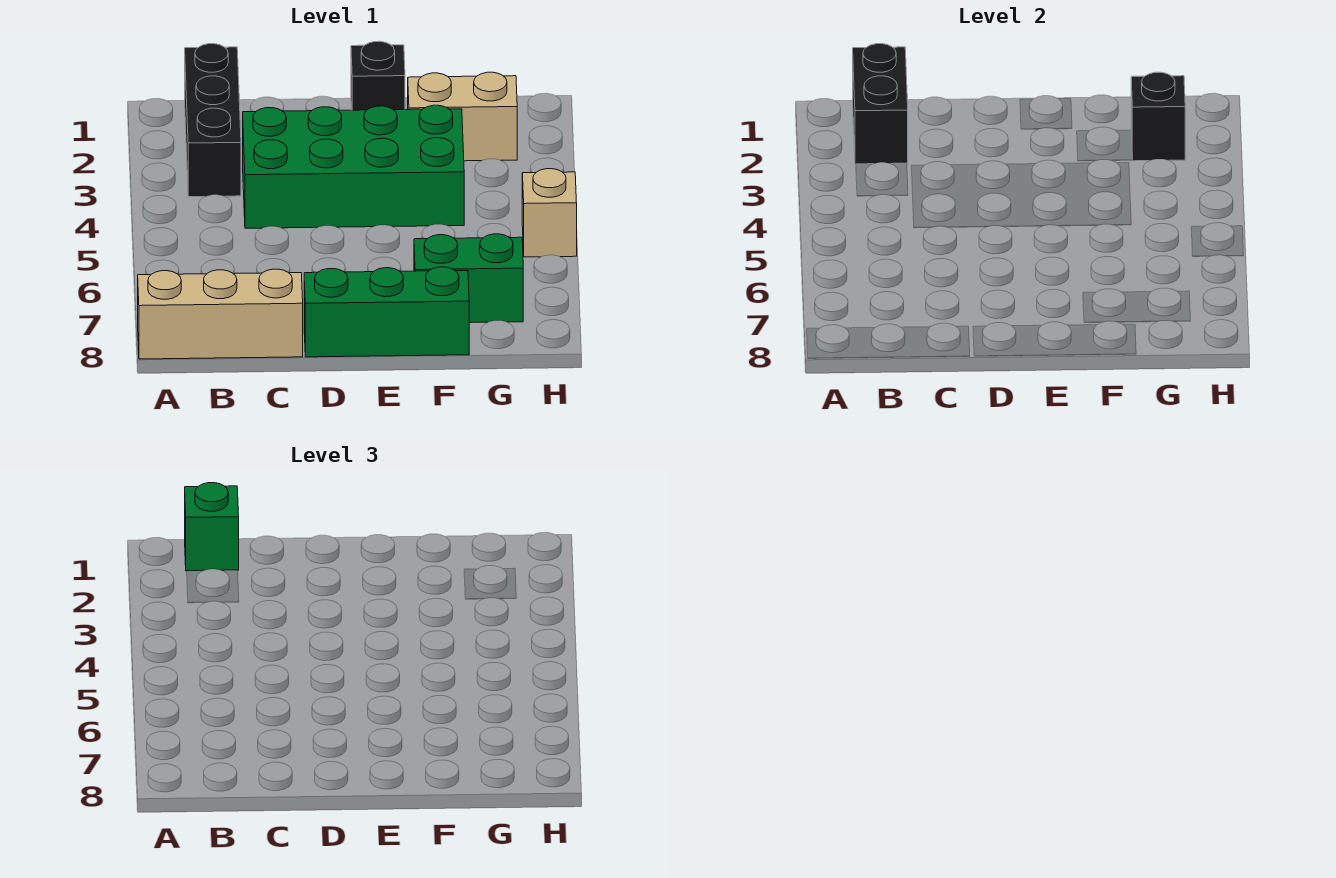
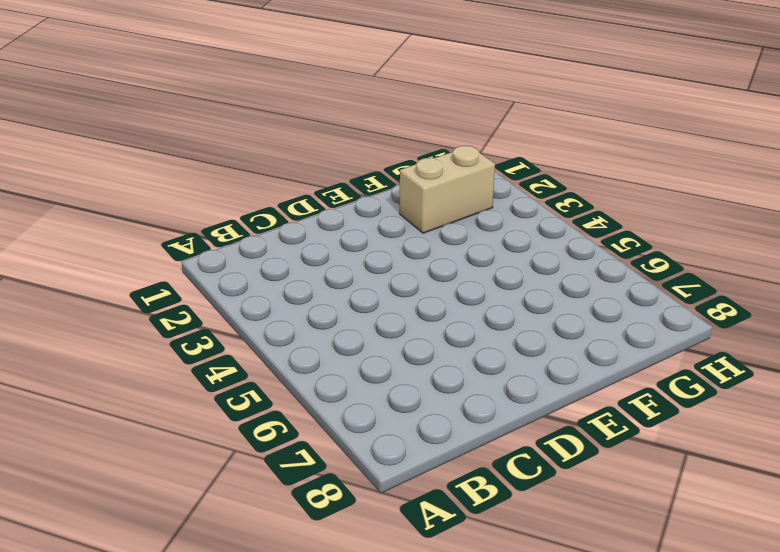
none -> tan 1x3 brick [138,269,303,359]
none -> black 1x3 brick [185,44,241,197]

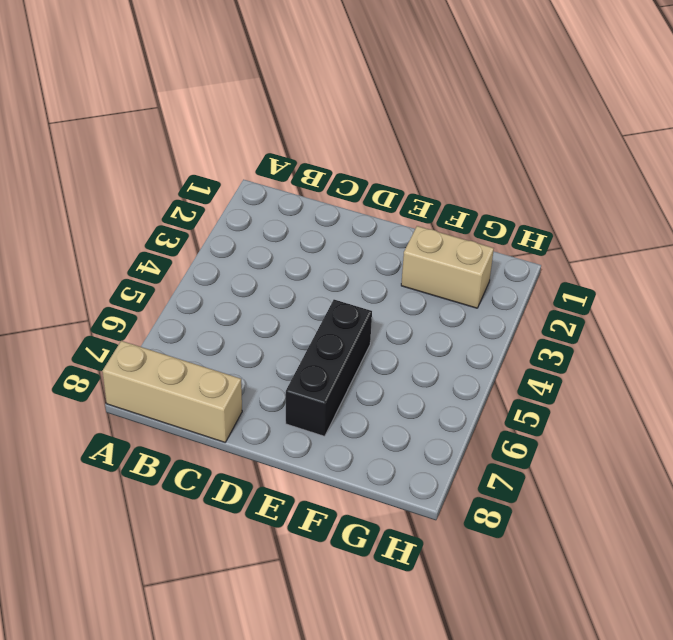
black 1x3 brick [286,300,372,436] -> black 1x3 brick moved to [185,44,241,197]
none -> green 2x4 brick [243,105,464,228]
none -> green 1x3 brick [304,267,469,357]

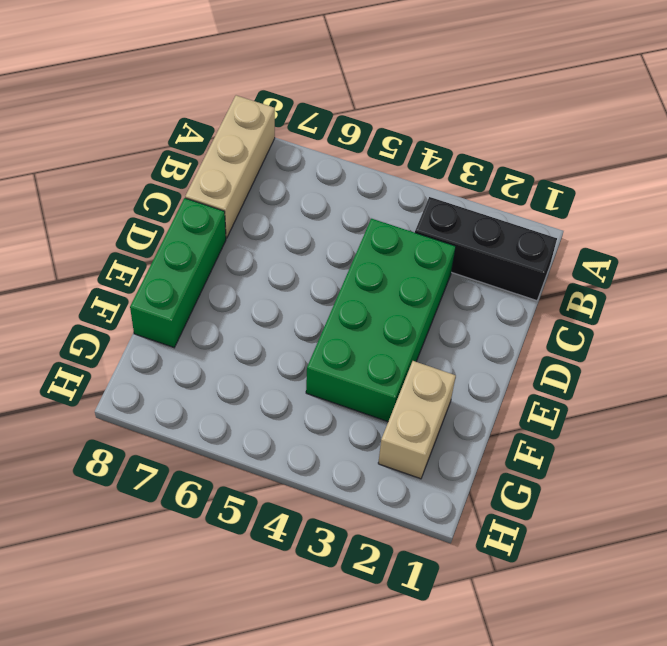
none -> black 1x1 brick [351,41,405,110]
none -> green 1x2 brick [414,234,523,323]

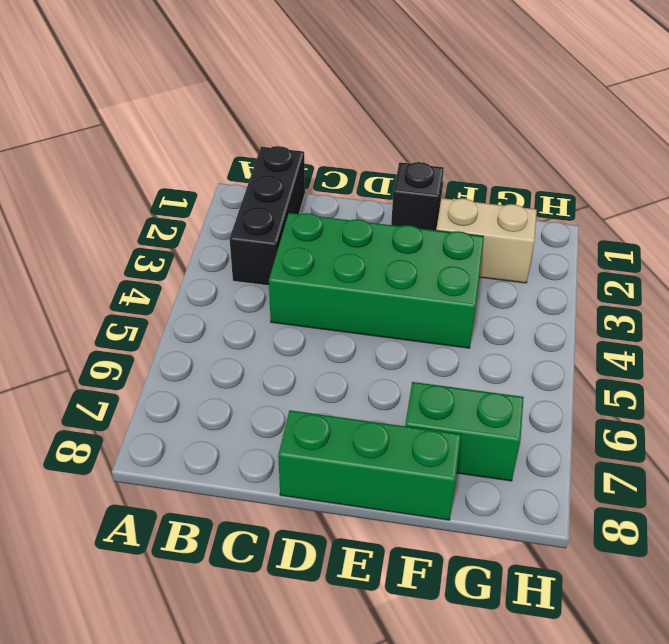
none -> tan 1x3 brick [138,269,303,359]
none -> tan 1x1 brick [522,169,577,257]

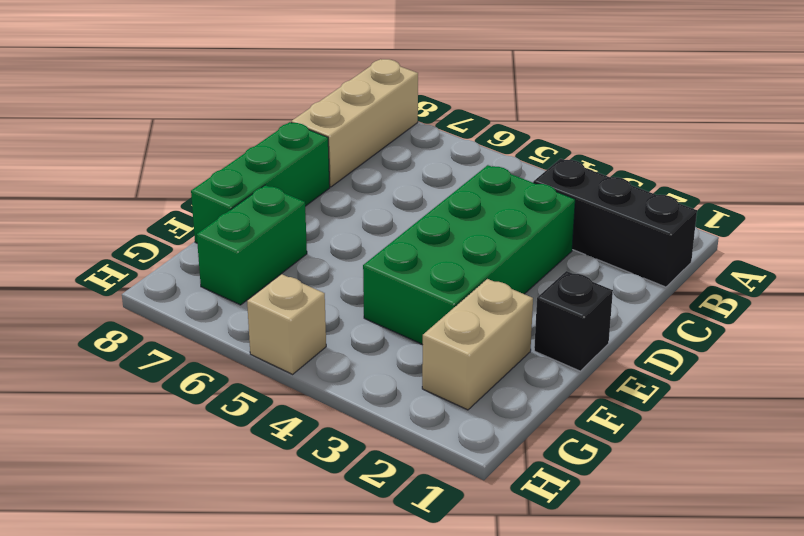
none -> black 1x2 brick [853,44,908,164]
none -> black 1x1 brick [1131,72,1185,161]

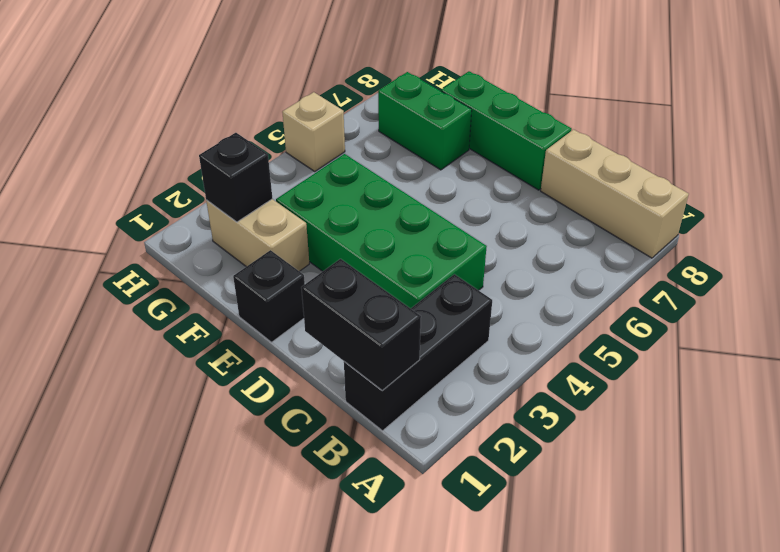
black 1x2 brick [301,259,421,391] -> black 1x2 brick turned to [853,44,908,164]
none -> green 1x1 brick [185,483,239,571]

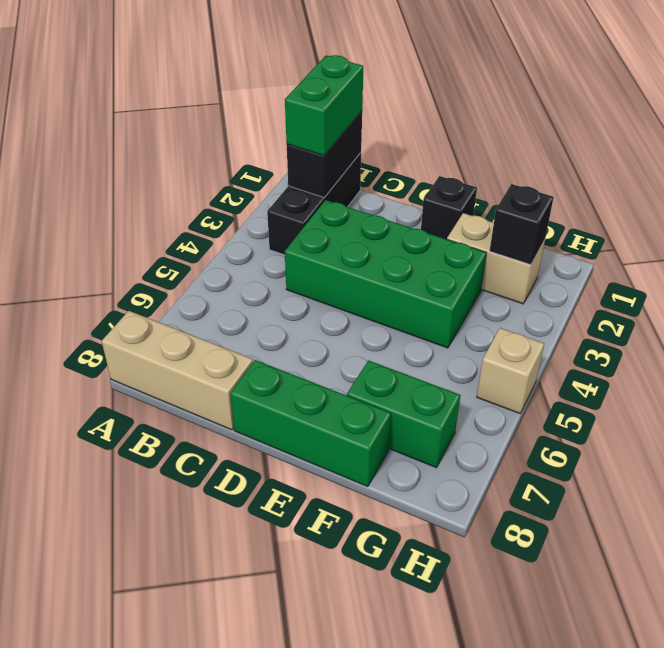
green 1x2 brick [285,55,363,155] -> green 1x1 brick [185,483,239,571]

